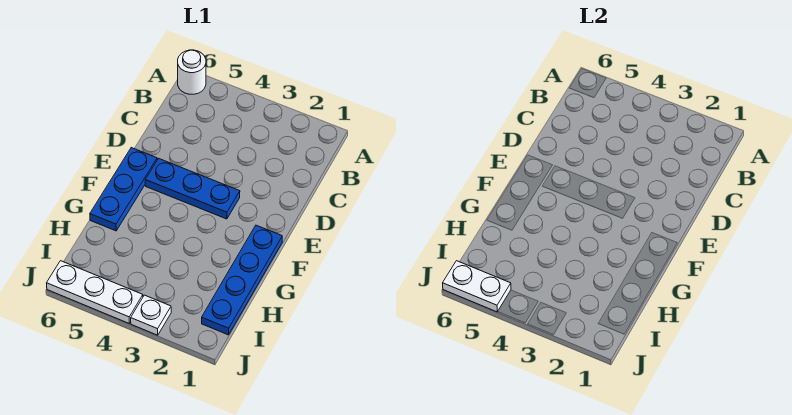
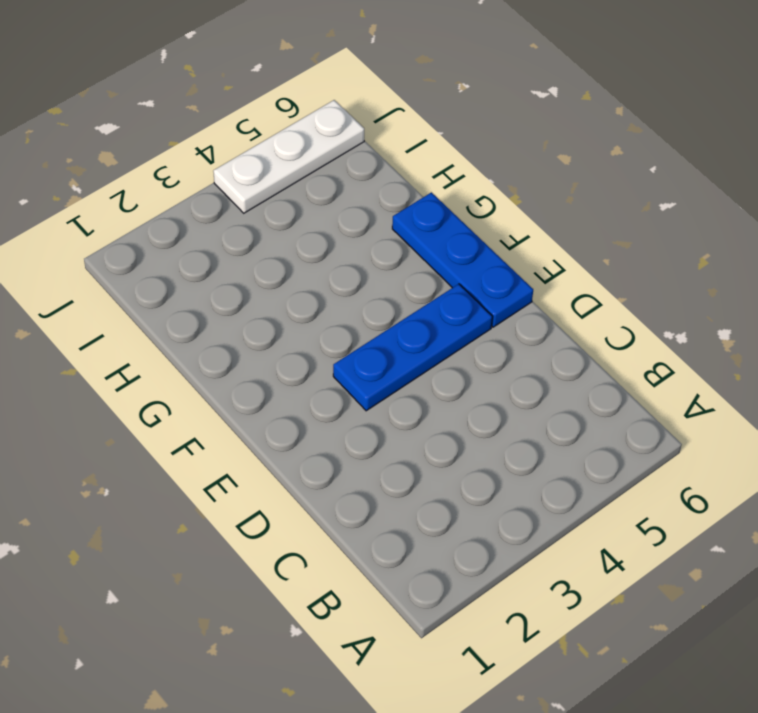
none -> white 1x1 round brick [178,50,206,94]
none -> blue 1x4 plate [202,225,282,335]

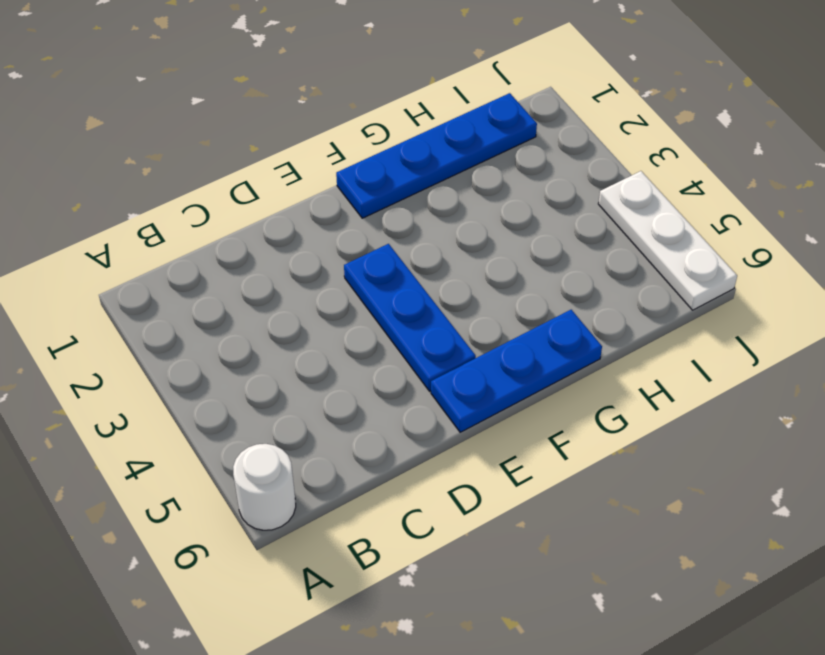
none -> white 1x1 plate [131,295,171,335]
none -> white 1x2 plate [443,261,511,312]

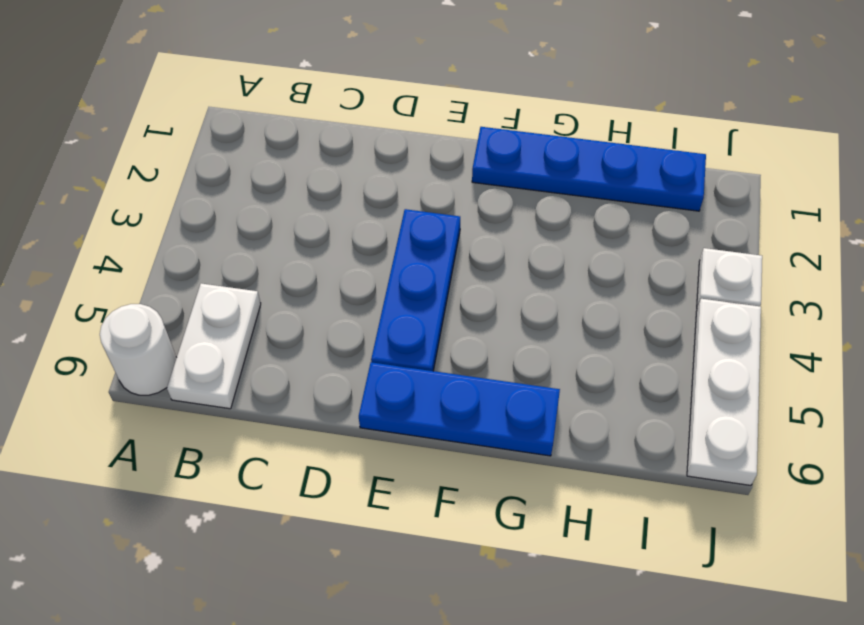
white 1x2 plate [167,283,261,409] -> white 1x2 plate moved to [443,261,511,312]

